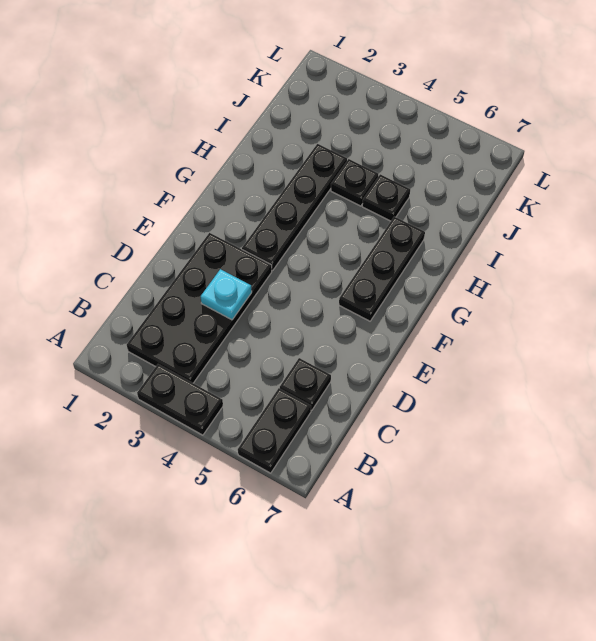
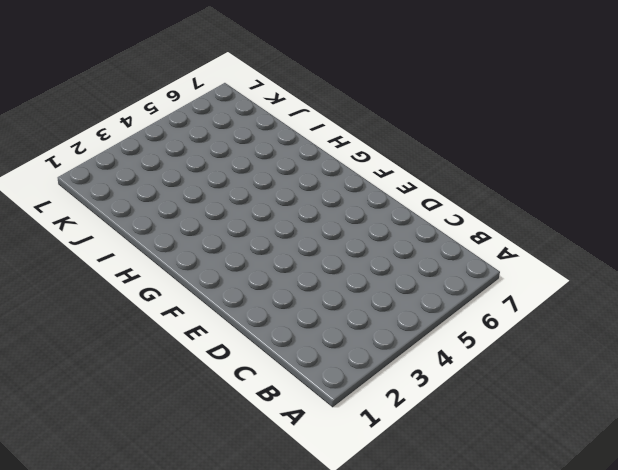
none -> black 1x2 plate [137,364,223,435]
none -> black 1x2 plate [238,388,311,473]

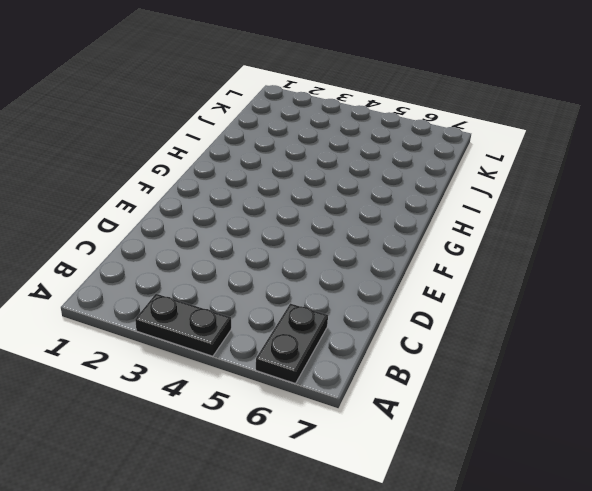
none -> black 2x4 plate [127,233,272,383]
none -> black 1x1 plate [280,358,331,410]

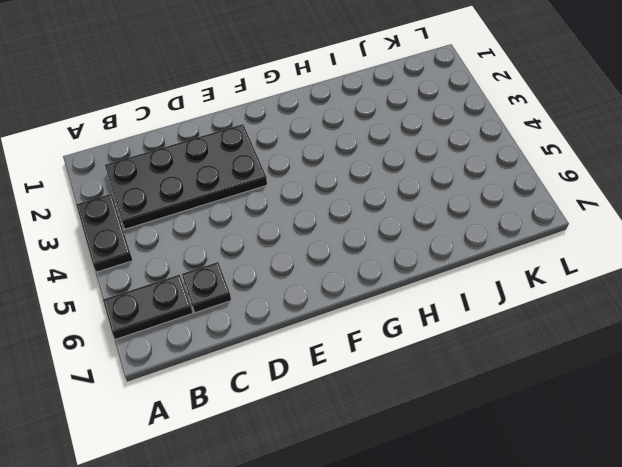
none -> black 1x4 plate [242,144,347,271]
none -> black 1x3 plate [339,217,425,321]

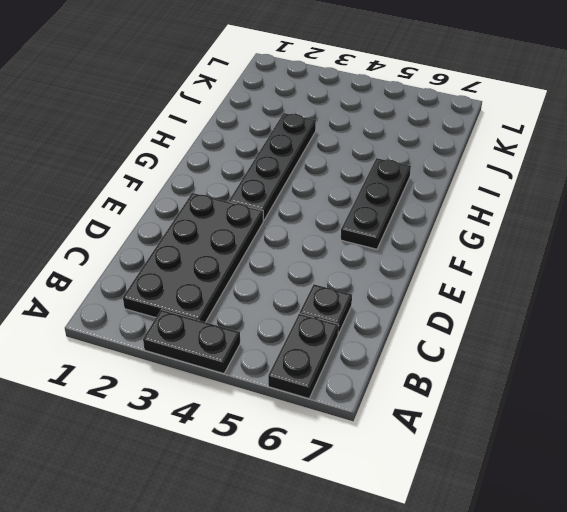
none -> black 1x1 plate [331,159,378,206]
none -> black 1x1 plate [362,174,410,221]

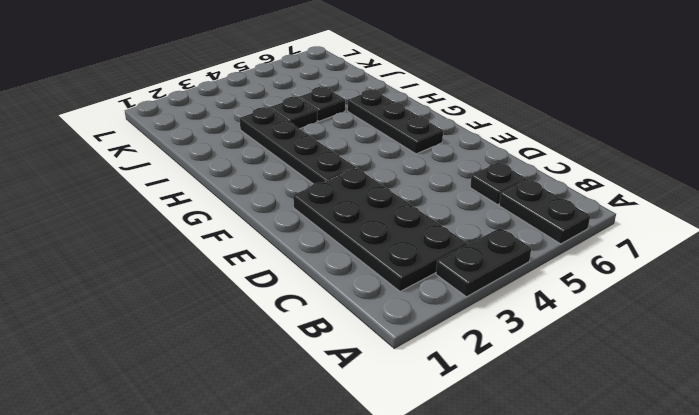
none -> cyan 1x1 plate [201,269,252,320]

